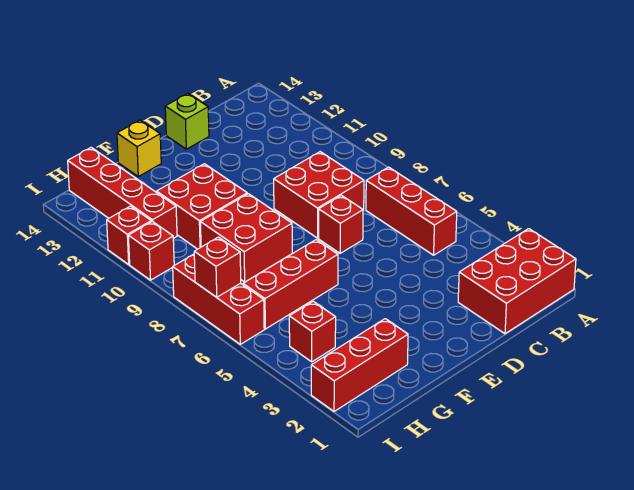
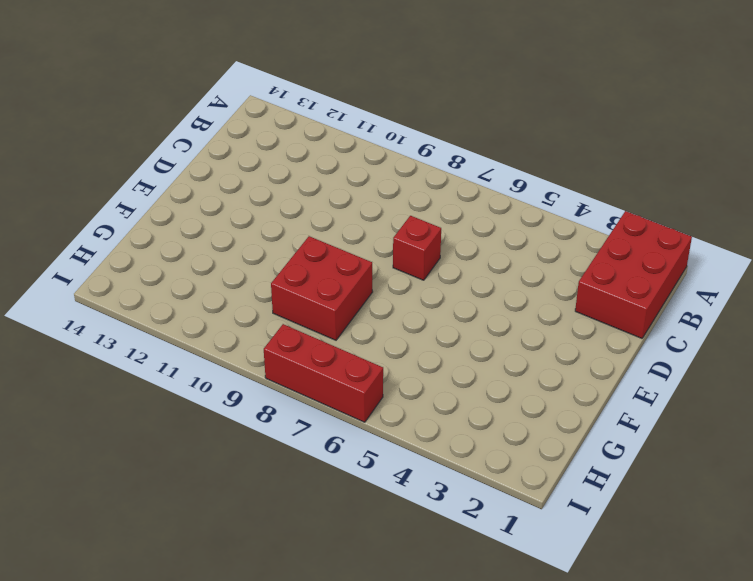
none -> red 1x3 brick [366,167,457,255]
none -> red 2x2 brick [274,152,364,238]
none -> lime 1x1 brick [165,94,209,149]

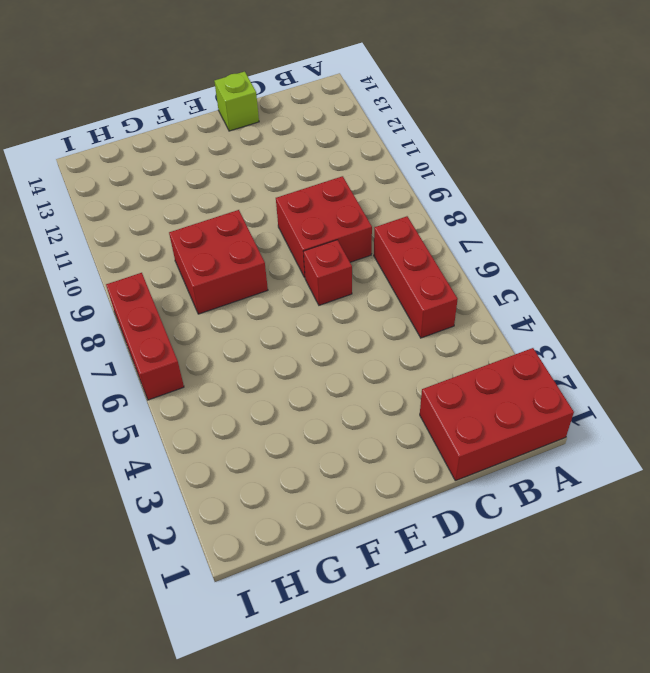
none -> red 1x3 brick [243,240,338,329]
none -> red 2x2 brick [157,164,247,249]
none -> yellow 1x1 brick [117,120,161,176]

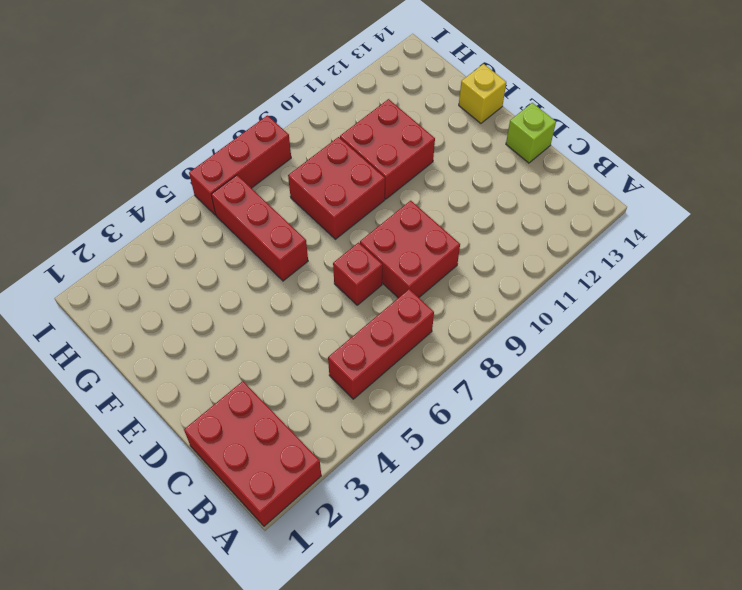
none -> red 1x3 brick [311,319,408,411]
none -> red 1x1 brick [289,301,336,362]
none -> red 1x4 brick [68,147,177,239]

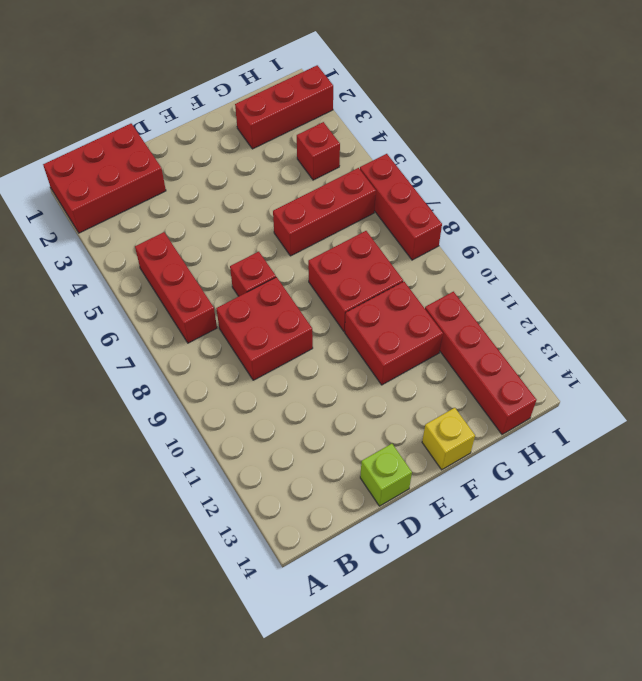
none -> red 1x1 brick [128,221,174,280]
none -> red 1x1 brick [107,206,151,264]
none -> red 1x1 brick [194,237,241,297]

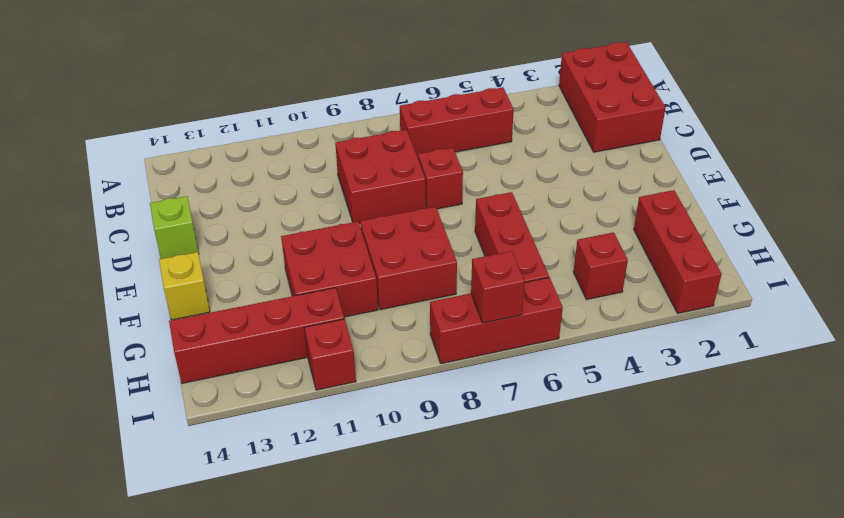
none -> red 1x1 brick [128,221,174,280]

